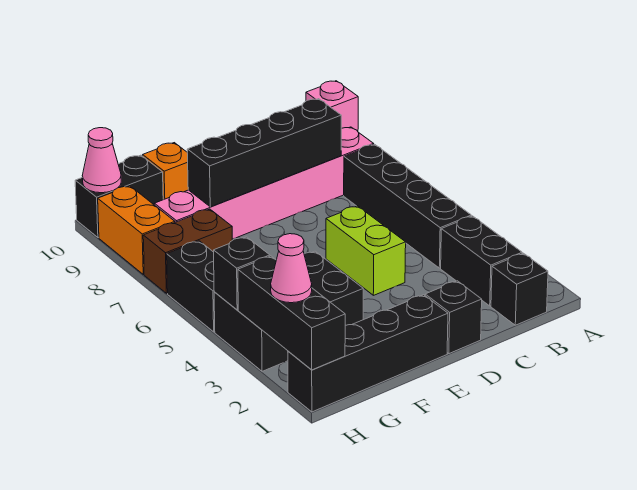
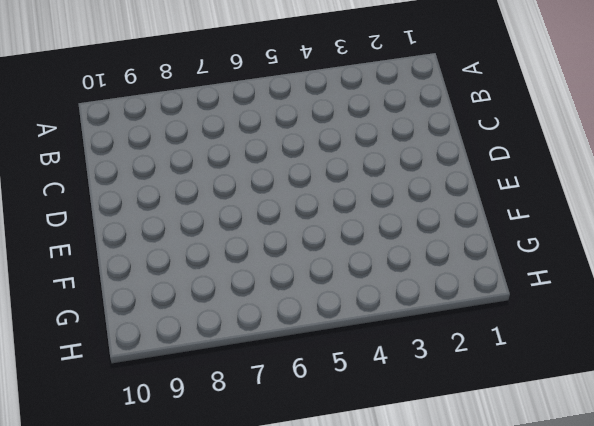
none -> pink 1x1 brick [306,81,358,131]
none -> black 1x1 brick [491,253,548,325]
none -> black 1x2 brick [441,216,522,306]

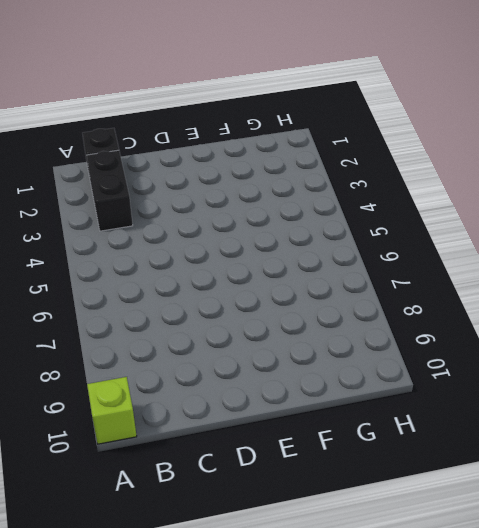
lime 1x1 brick [87,377,137,444] -> pink 1x1 brick [306,81,358,131]
none -> black 1x4 brick [344,144,471,268]
none -> pink 1x6 brick [154,127,374,239]
none -> black 1x1 brick [425,281,482,354]

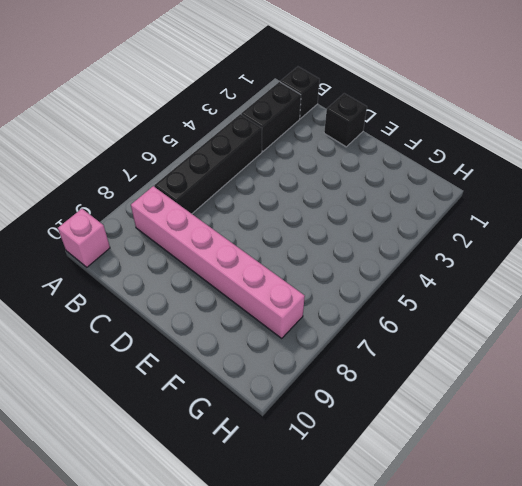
none -> lime 1x2 brick [326,206,406,295]
none -> black 1x4 brick [288,295,448,412]
none -> black 2x3 brick [214,251,363,371]

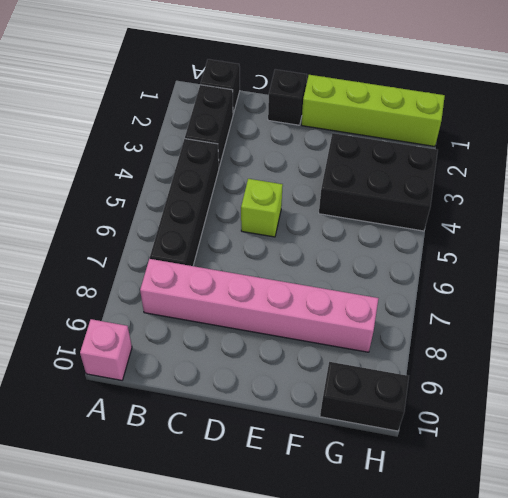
lime 1x1 brick [241,179,283,237] -> lime 1x2 brick [326,206,406,295]
lime 1x4 brick [301,75,445,146] -> black 1x4 brick [288,295,448,412]
none -> orange 1x1 brick [143,143,188,200]
none -> brown 1x2 brick [143,209,232,293]
none -> black 1x2 brick [167,241,215,332]

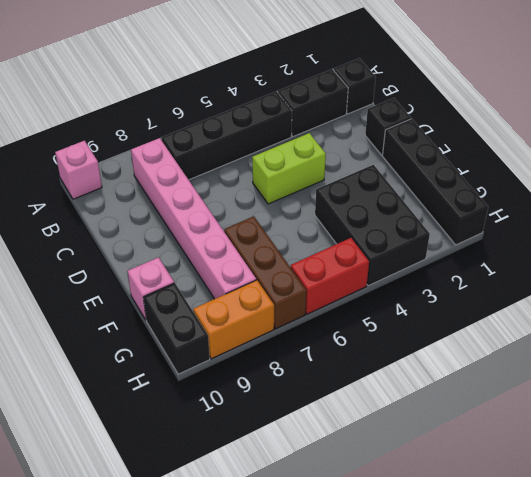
brown 1x3 brick [224,216,307,329] -> brown 1x2 brick [143,209,232,293]
pink 1x1 brick [127,257,174,320] -> orange 1x1 brick [143,143,188,200]
red 1x2 brick [290,238,369,314] -> black 1x2 brick [167,241,215,332]
none -> black 1x4 brick [187,99,341,207]
none -> black 1x3 brick [238,256,345,370]
none -> black 1x1 brick [214,237,270,310]

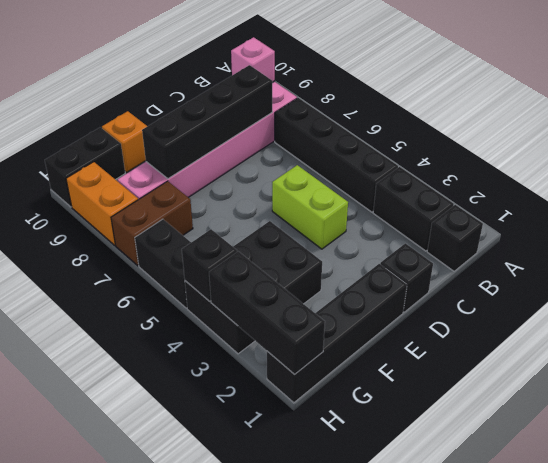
none -> pink 1x1 cone [82,128,121,193]
none -> pink 1x1 cone [271,234,312,303]

